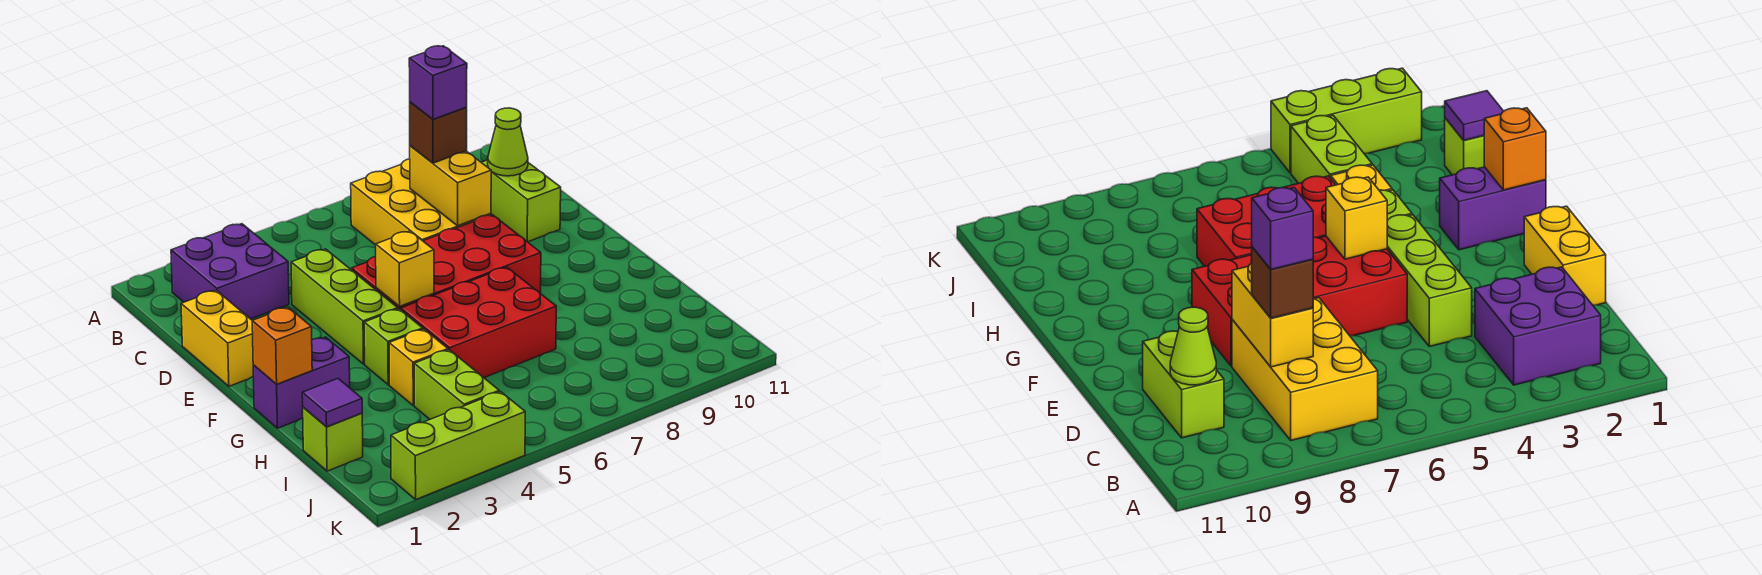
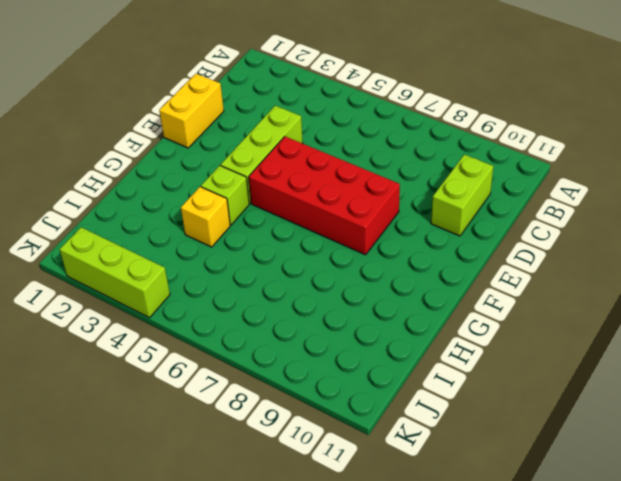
none -> purple 2x2 brick [171,224,289,319]
none -> yellow 2x3 brick [351,159,491,245]
none -> purple 1x2 brick [253,337,350,428]

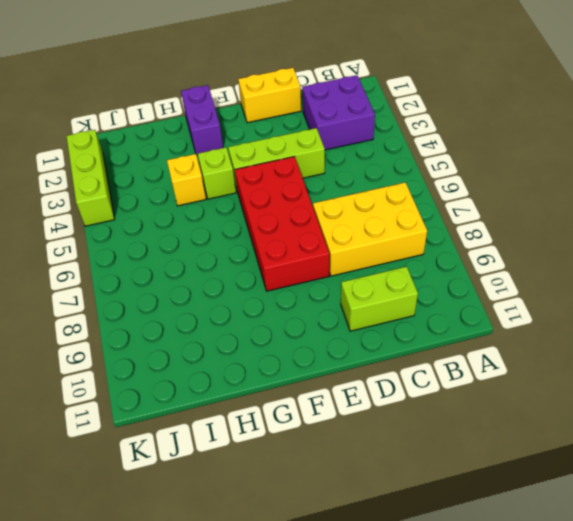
none -> red 2x3 brick [401,267,556,378]
none -> lime 1x1 brick [303,407,363,471]
none -> lime 1x2 brick [414,350,499,419]

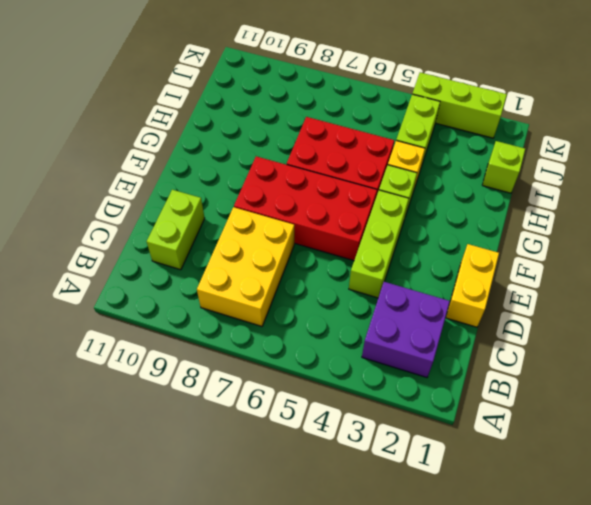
none -> purple 1x2 brick [253,337,350,428]
none -> yellow 1x2 brick [410,146,491,226]
none -> lime 1x1 cone [488,108,528,176]

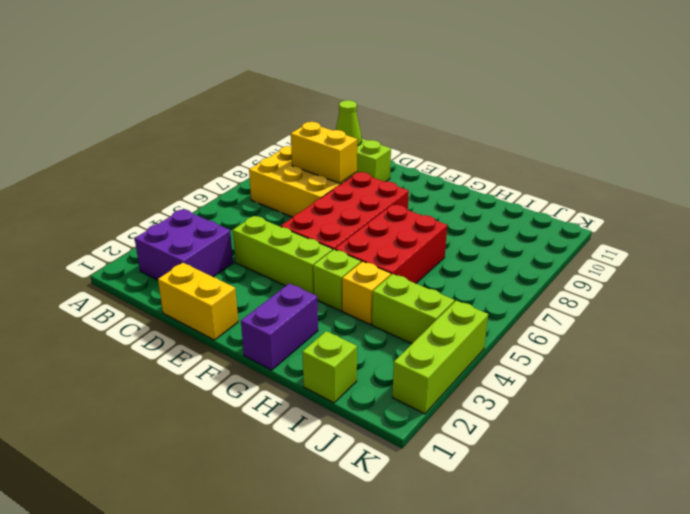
none -> yellow 1x1 brick [376,231,434,306]
none -> orange 1x1 brick [252,307,312,384]
none -> purple 1x1 tile [302,379,362,427]

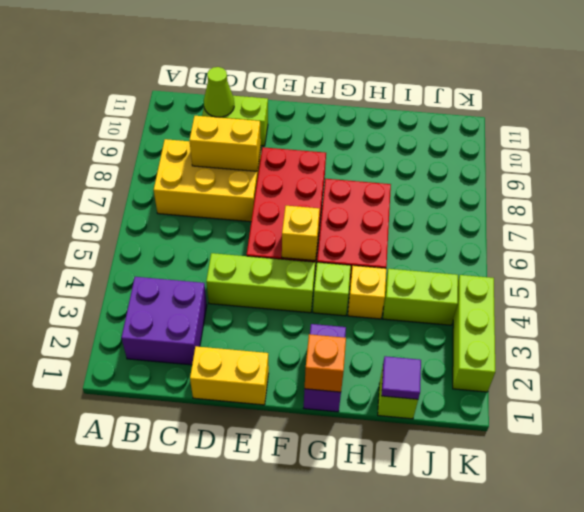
none -> brown 1x1 brick [410,102,467,163]
none -> purple 1x1 brick [409,46,467,119]

